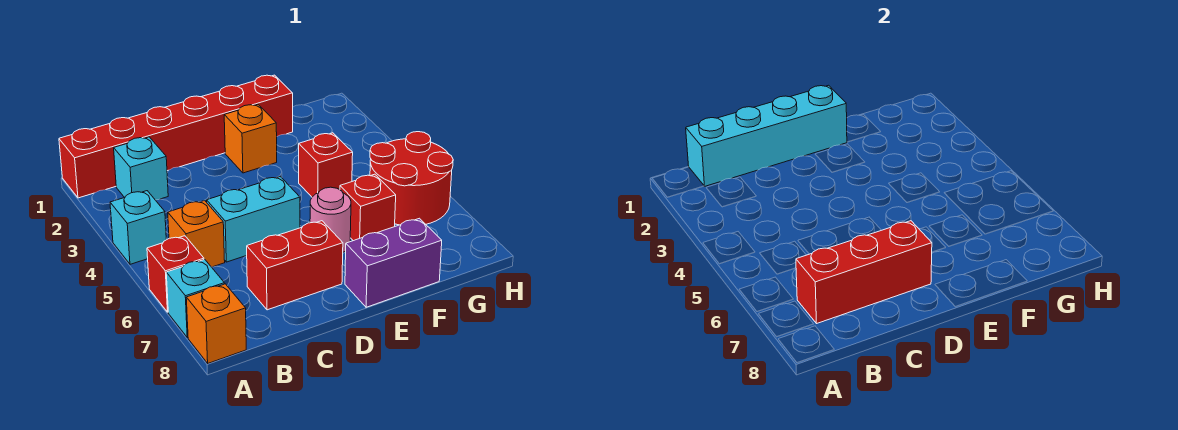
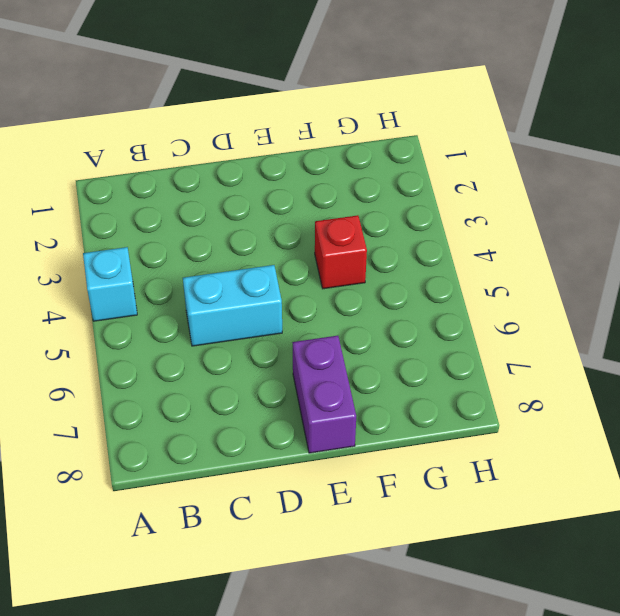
purple 1x2 brick [292,336,356,453] -> purple 1x2 brick turned to [345,218,442,307]
none -> red 1x6 brick [59,75,293,198]
none -> red 1x1 brick [147,236,204,312]
none -> cyan 1x1 brick [166,259,224,337]

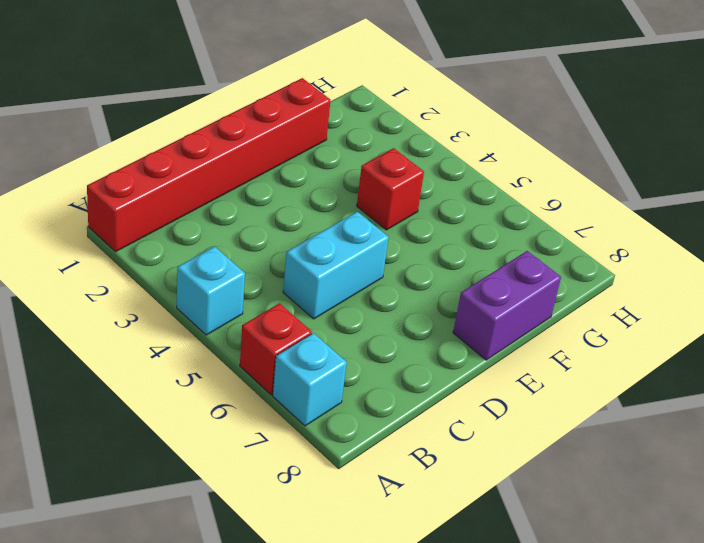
none -> orange 1x1 brick [186,284,246,363]
none -> cyan 1x1 brick [114,137,168,200]
none -> orange 1x1 brick [168,200,225,267]

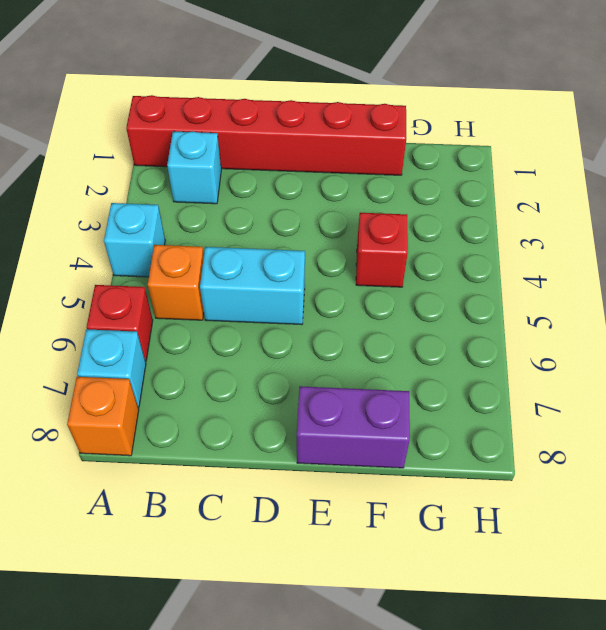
none -> red 1x2 brick [247,221,343,310]
none -> orange 1x1 brick [224,105,277,173]
none -> pink 1x1 round brick [310,187,351,252]

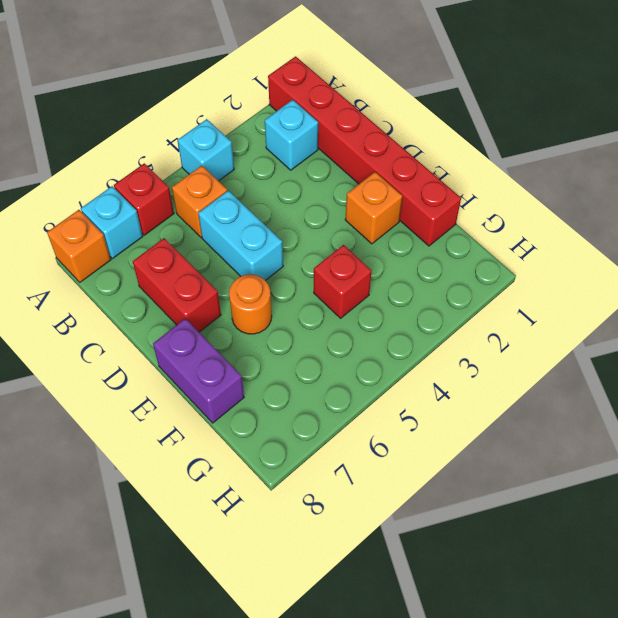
orange 1x1 round brick [229,275,272,334] -> pink 1x1 round brick [310,187,351,252]
none -> red 1x1 brick [340,174,396,241]
none -> red 2x2 round brick [370,132,453,225]
none -> cyan 1x4 brick [686,85,847,186]

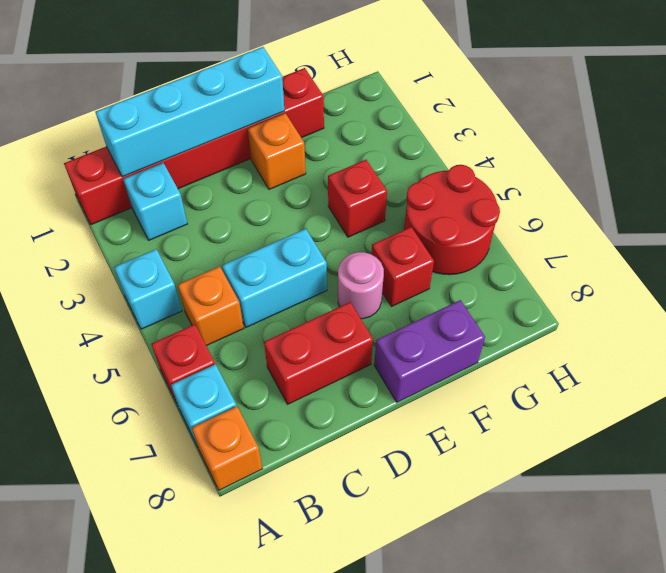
none -> red 1x3 brick [796,221,932,323]

